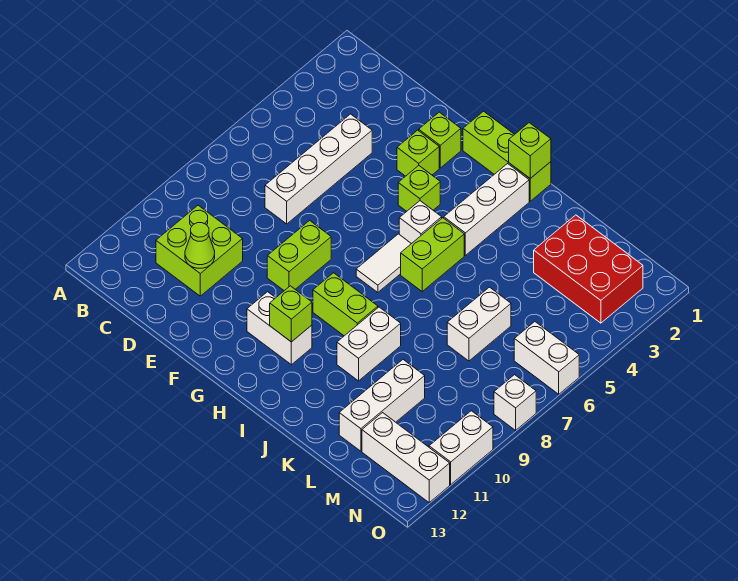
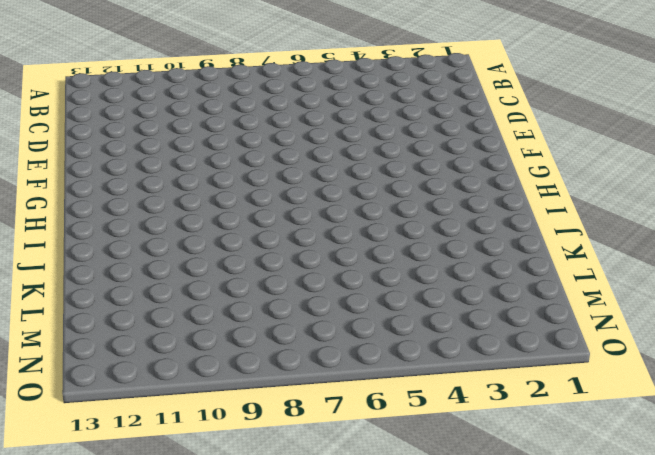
none -> lime 2x2 brick [156,205,243,296]
none -> white 1x4 brick [265,114,372,224]
none -> lime 1x1 brick [419,112,461,168]

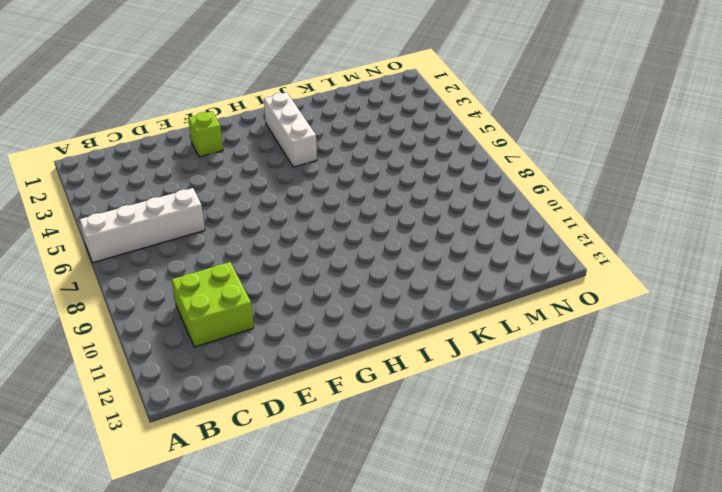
white 1x4 brick [79,188,205,263] -> white 1x4 brick turned to [265,114,372,224]
none -> lime 1x1 brick [397,130,439,176]
none -> lime 1x2 brick [267,220,331,291]
none -> lime 1x3 brick [463,111,551,201]

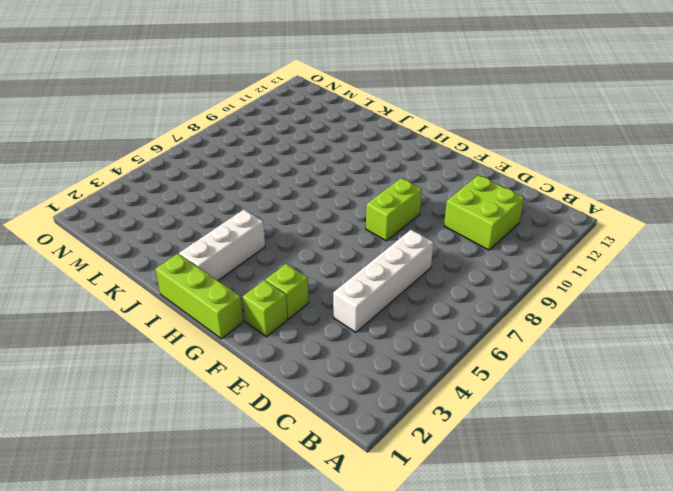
none -> lime 1x1 brick [398,166,440,211]
none -> white 1x2 brick [247,292,312,365]
none -> white 1x1 brick [399,201,442,244]

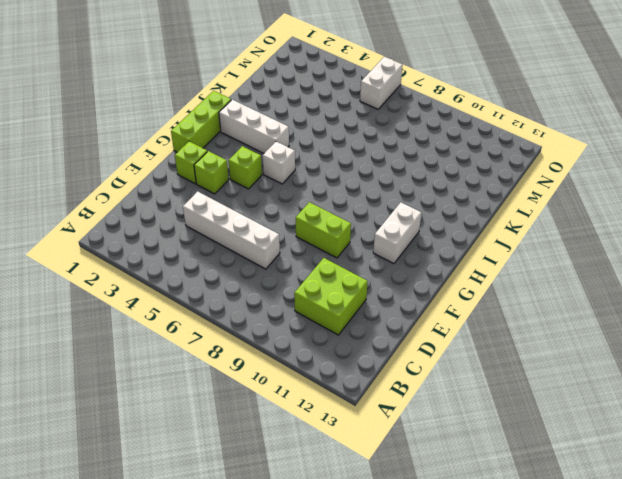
none -> white 1x2 tile [356,234,411,292]
none -> lime 1x2 brick [313,273,378,336]
none -> lime 1x2 brick [401,218,464,291]

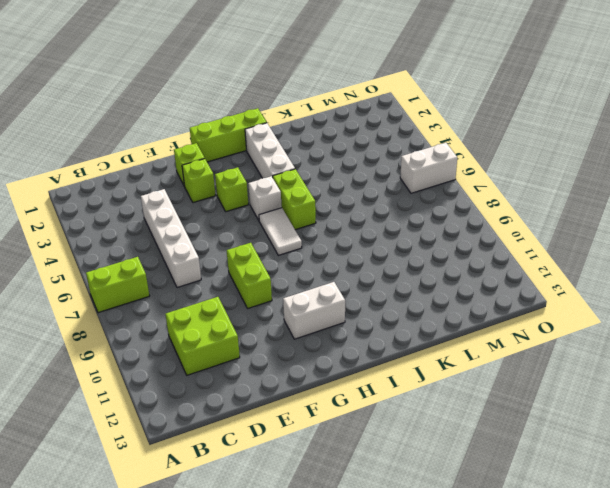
lime 1x2 brick [86,257,149,313] -> lime 1x2 brick moved to [313,273,378,336]
none -> white 1x2 brick [337,307,401,381]
none -> red 2x3 brick [534,215,643,323]
none -> white 1x2 brick [447,287,511,361]

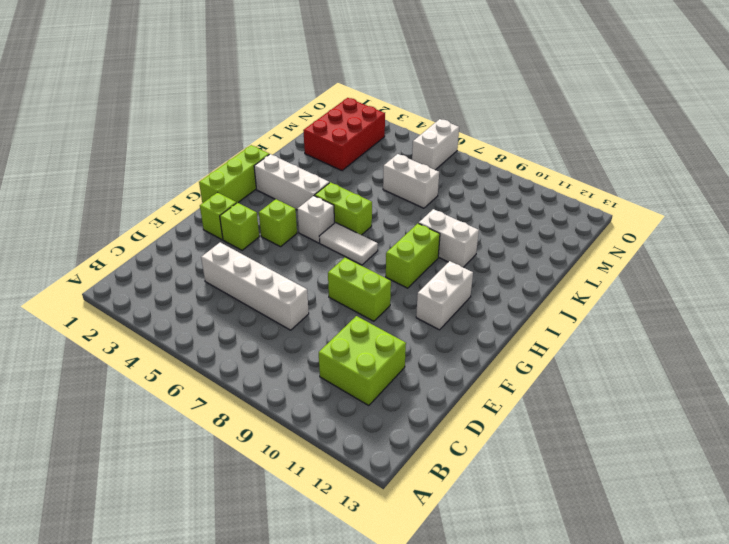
none -> white 1x3 brick [339,360,425,451]
none -> white 1x3 brick [362,413,450,503]
none -> white 1x1 brick [494,375,536,430]

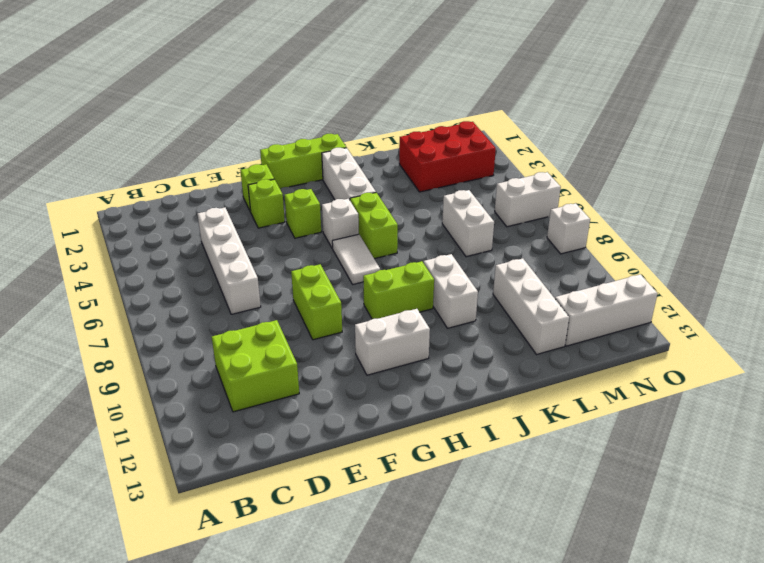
none -> white 1x2 brick [429,411,493,484]
none -> lime 1x1 cone [185,223,215,268]
none -> lime 1x1 brick [270,286,312,342]

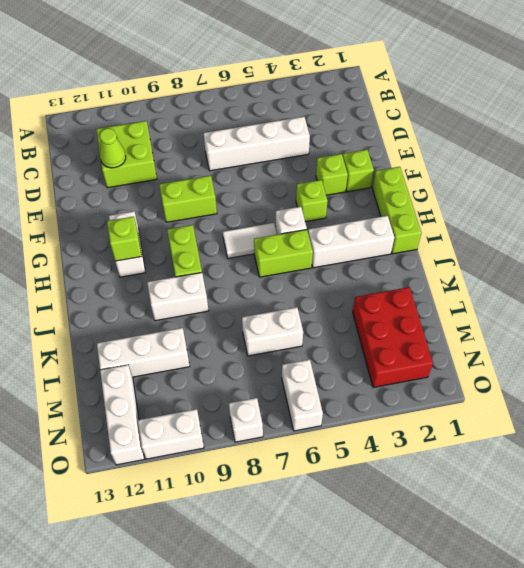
none -> lime 1x1 brick [509,123,551,178]

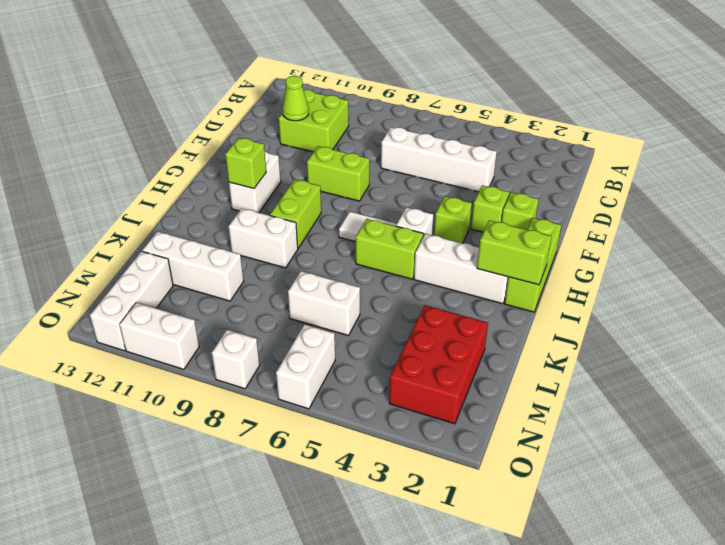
lime 1x2 brick [477,220,552,285] -> lime 1x1 brick [509,123,551,178]

